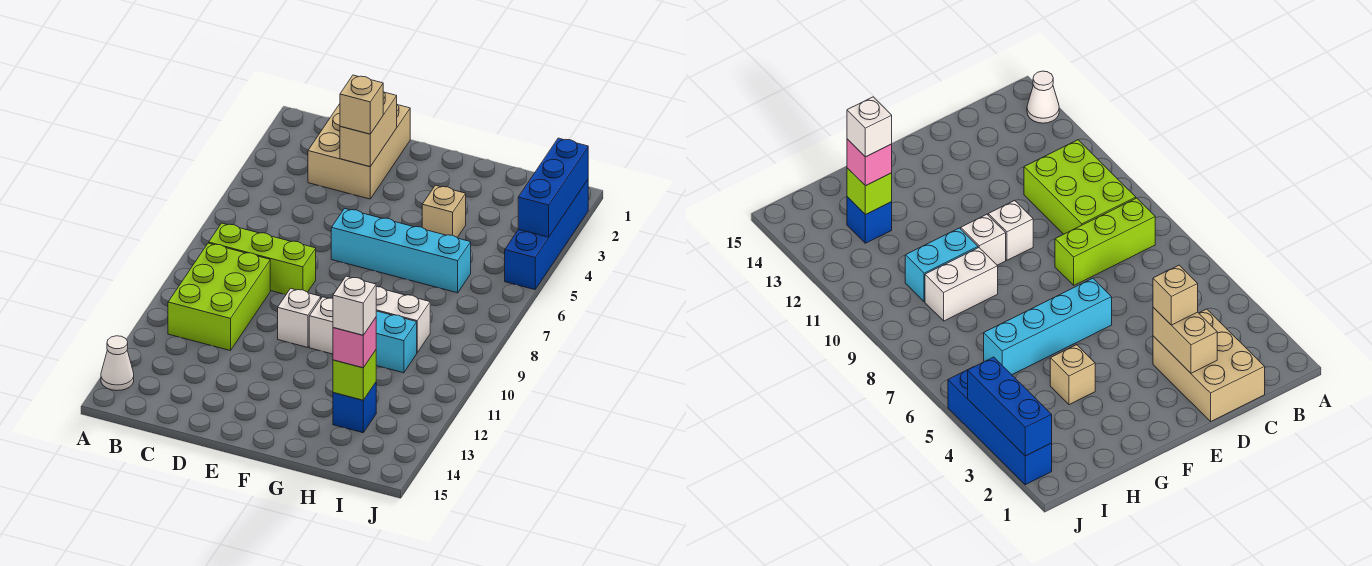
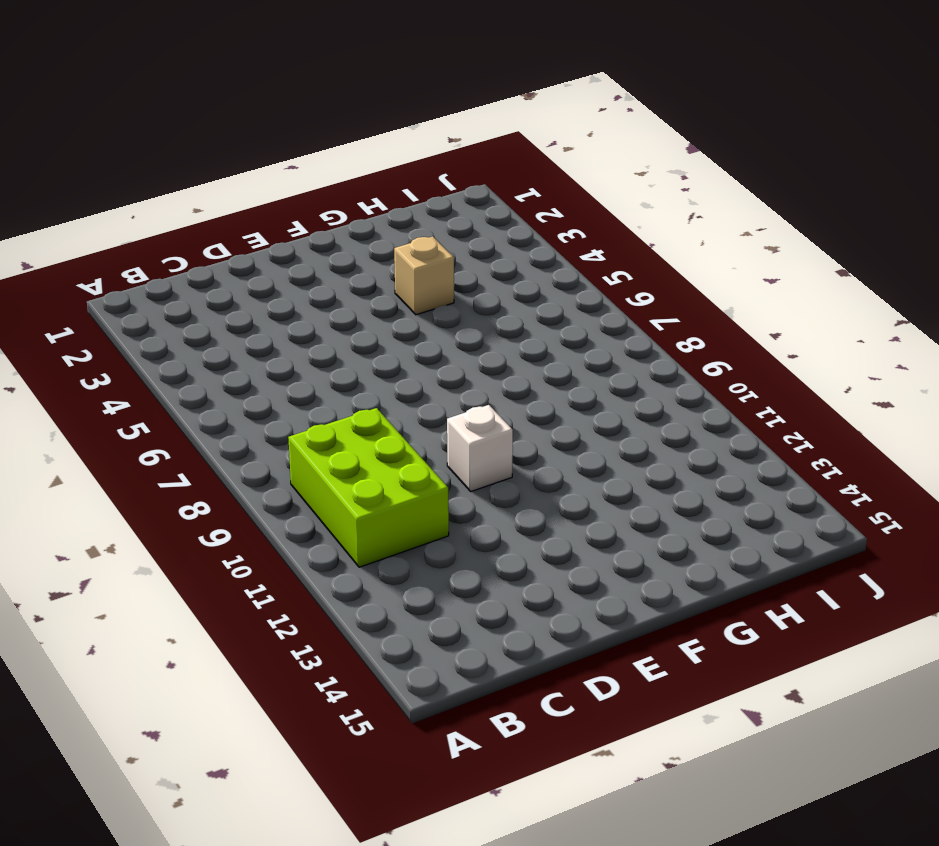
none -> white 1x1 cone [101,336,134,391]
none -> lime 1x3 brick [209,223,316,295]
none -> tan 2x3 brick [308,104,410,199]

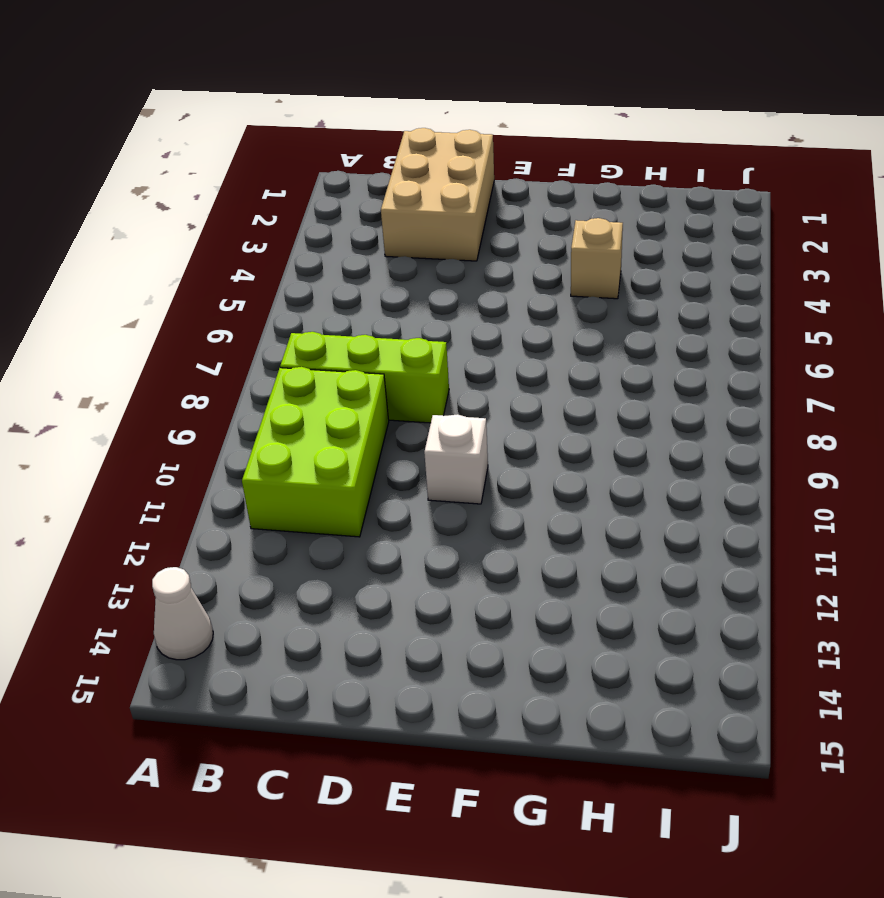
none -> cyan 1x4 brick [331,209,471,293]
none -> white 1x1 brick [309,297,333,354]
none -> white 1x2 brick [376,287,430,352]

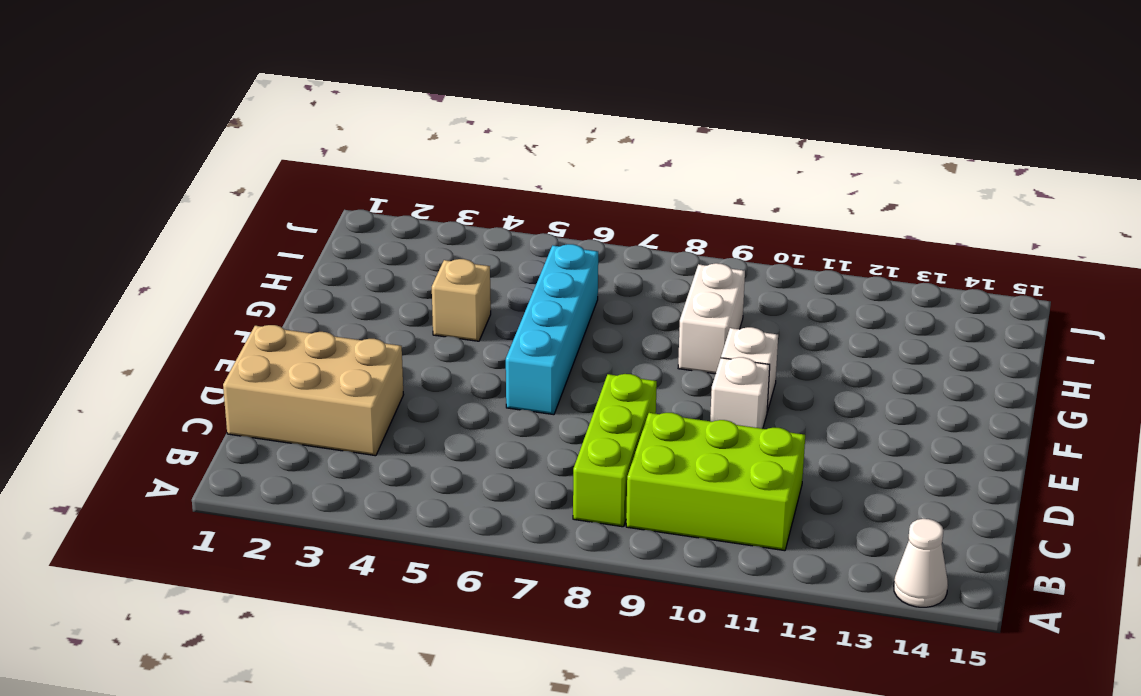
none -> cyan 1x2 brick [376,311,417,373]
none -> blue 1x1 brick [333,383,376,433]
none -> blue 1x4 brick [505,180,588,290]

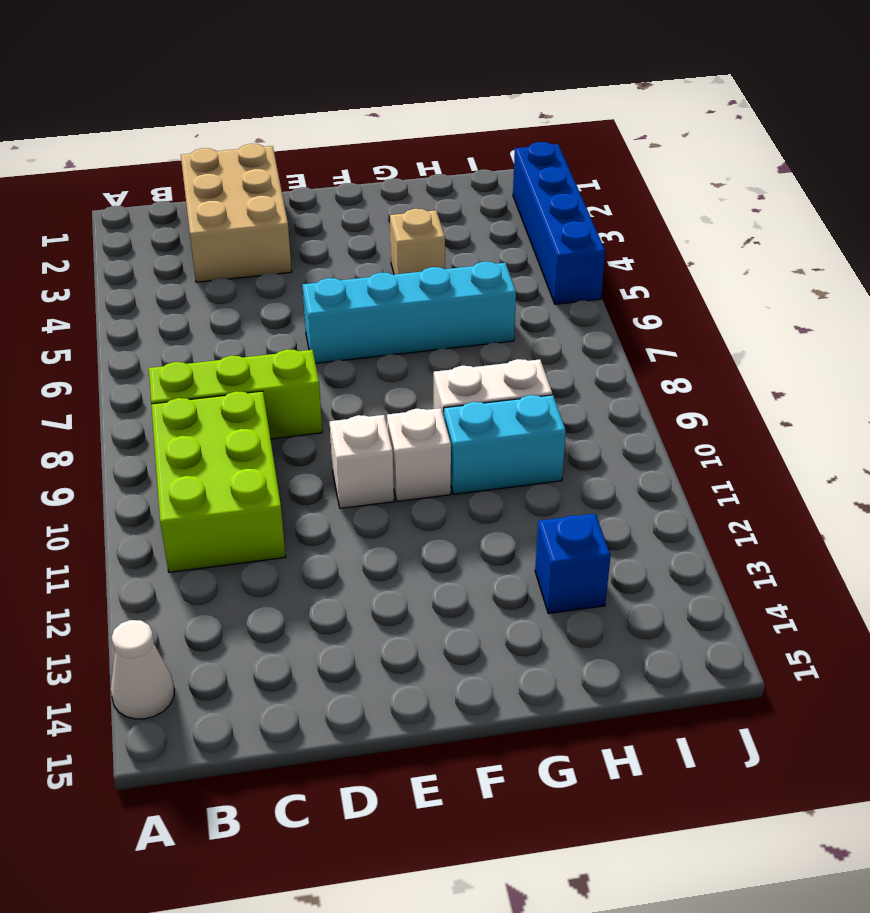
none -> tan 1x2 brick [340,92,397,167]
none -> lime 1x1 brick [333,350,376,400]
none -> blue 1x3 brick [518,138,588,237]

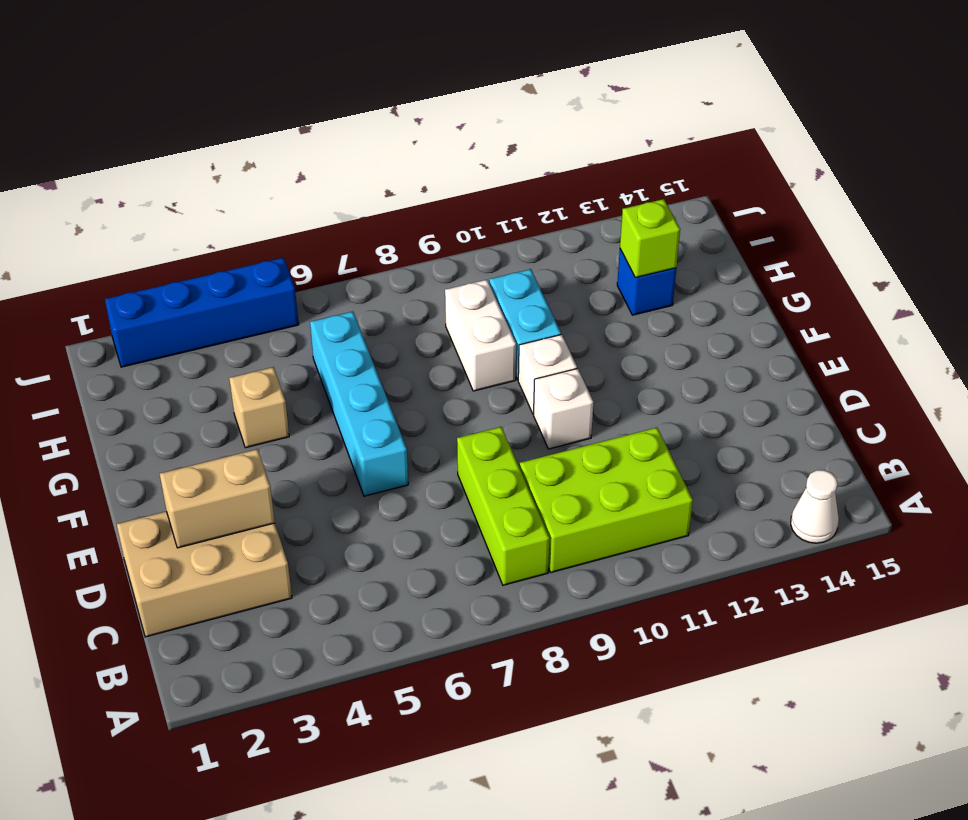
none -> blue 1x3 brick [518,138,588,237]
none -> tan 1x1 brick [340,75,383,134]
none -> pink 1x1 brick [333,318,376,368]

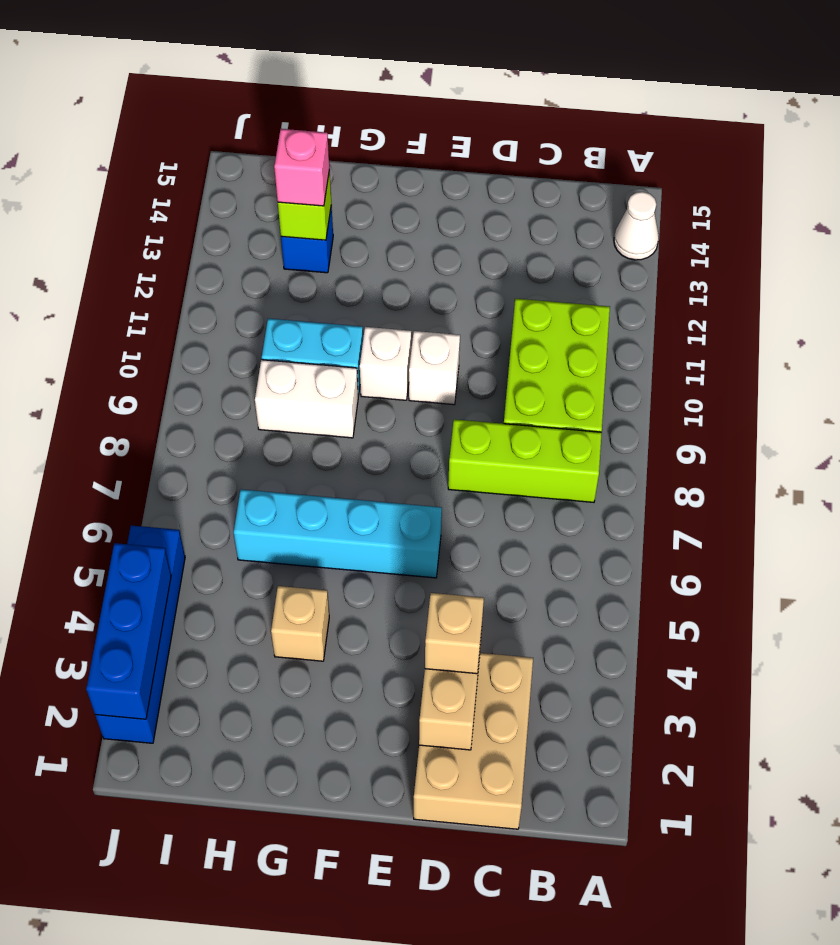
none -> white 1x1 brick [333,276,376,335]

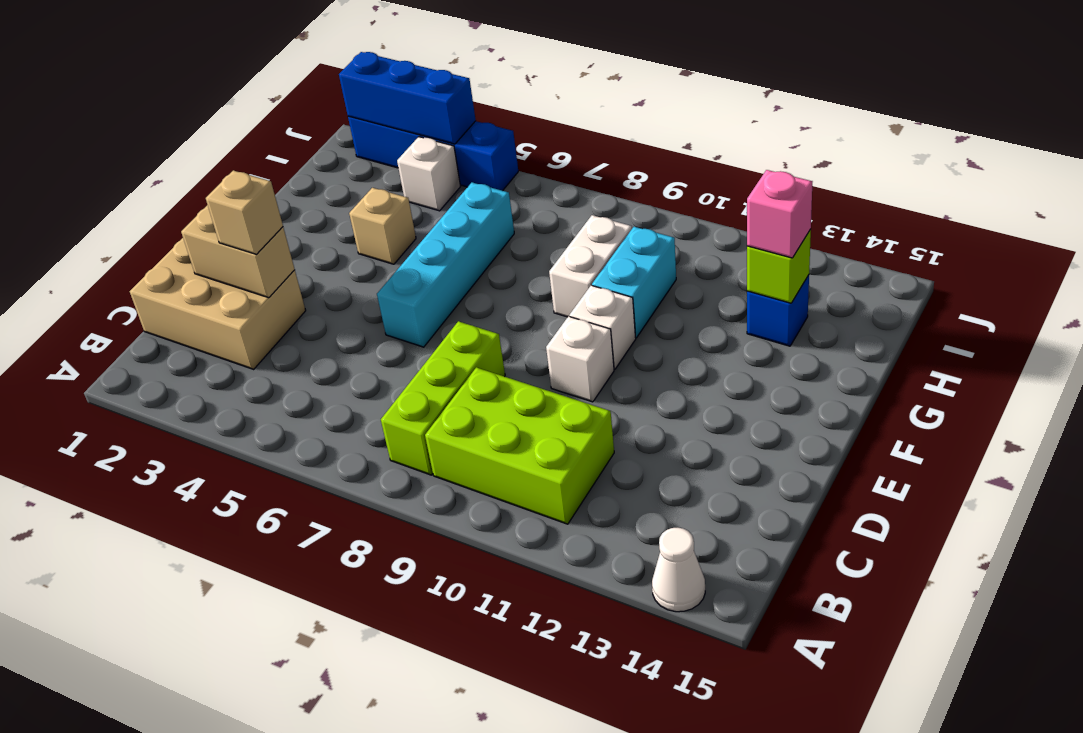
white 1x1 brick [397,137,461,211] -> white 1x1 brick moved to [333,276,376,335]

